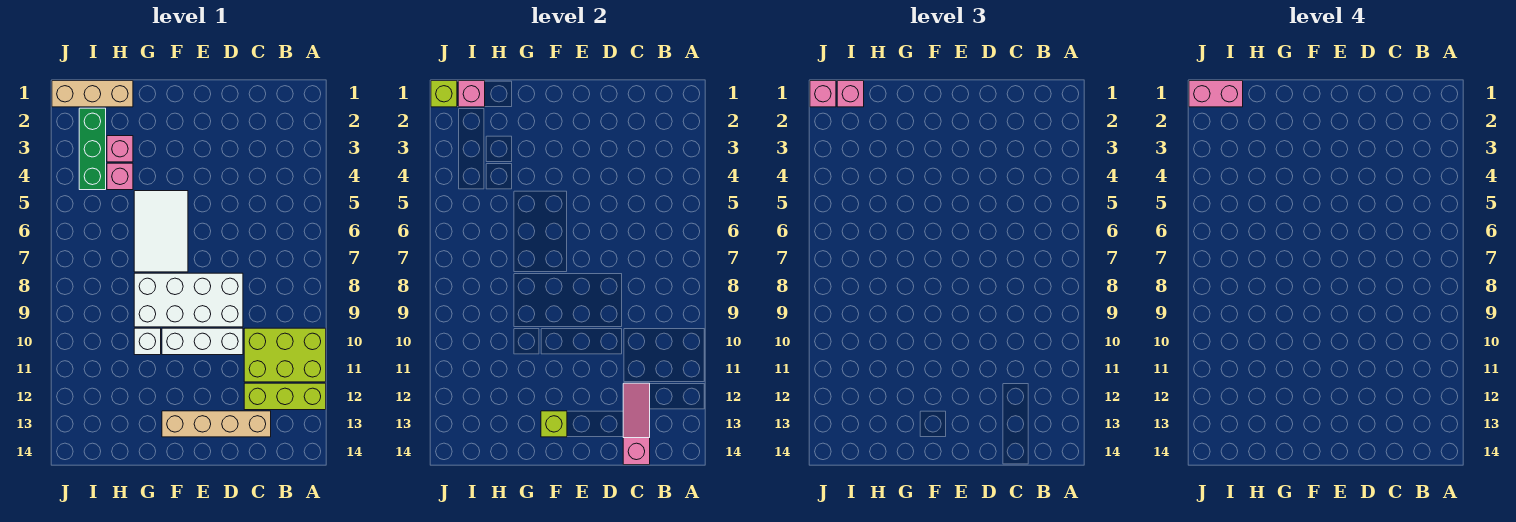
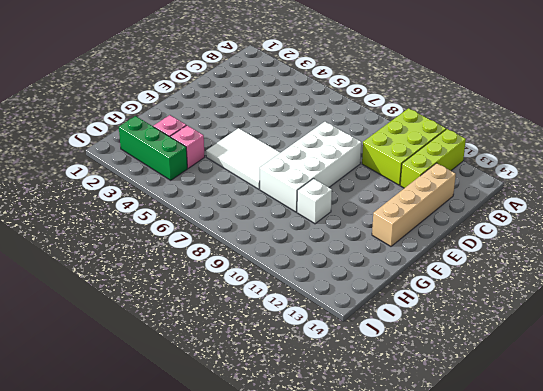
none -> white 1x3 brick [162,328,243,355]
none -> tan 1x3 brick [52,81,133,107]
none -> pink 1x3 slope [623,383,650,465]

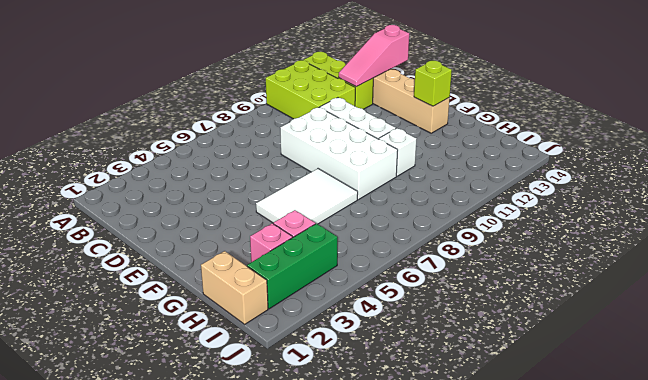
tan 1x2 brick [201,251,268,324] -> tan 1x3 brick [52,81,133,107]
none -> pink 1x1 brick [458,81,485,107]
none -> lime 1x1 brick [431,81,457,107]
none -> pink 1x1 brick [837,81,864,107]

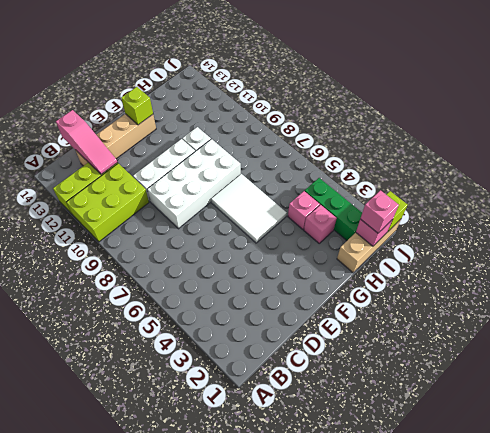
none -> pink 1x1 brick [810,81,836,107]
none -> pink 1x2 brick [1189,81,1243,107]

